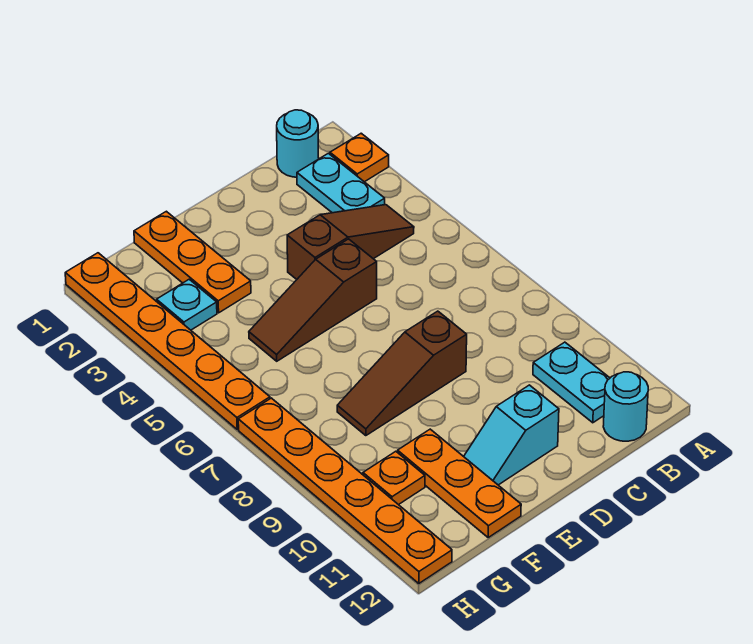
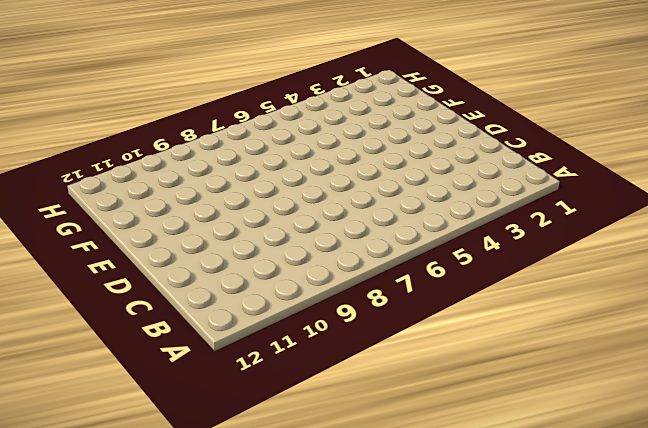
none -> orange 1x1 plate [330,133,389,182]
none -> cyan 1x1 round brick [277,110,319,177]
none -> cyan 1x2 plate [297,153,385,213]

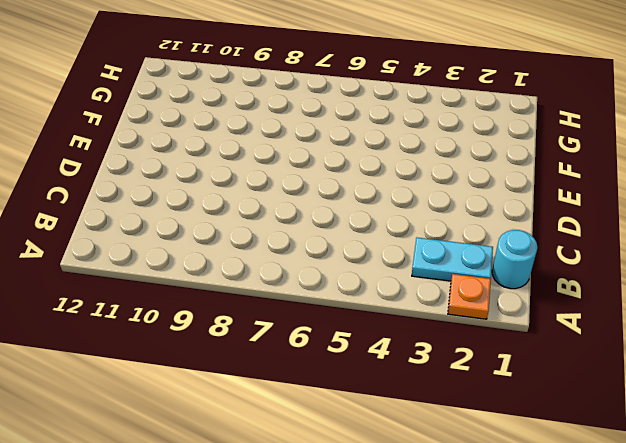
none -> brown 1x3 slope [287,205,414,279]
none -> cyan 1x2 plate [533,342,610,423]
none -> cyan 1x1 round brick [603,372,648,441]

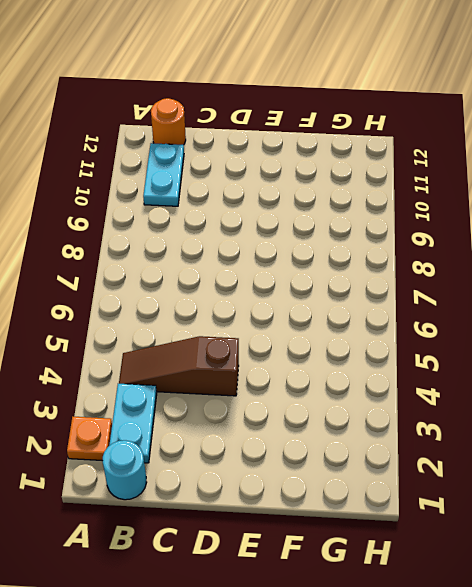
orange 1x1 round brick [151,98,186,145] -> cyan 1x1 round brick [603,372,648,441]
none -> brown 1x3 slope [249,239,377,361]
none -> brown 1x3 slope [337,311,467,436]
none -> cyan 1x2 slope [464,385,559,485]

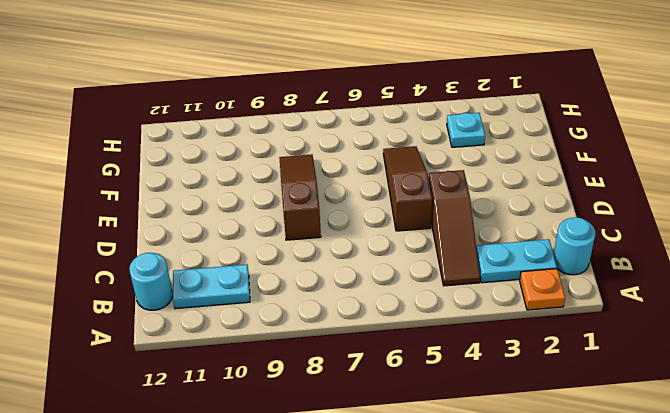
none -> cyan 1x2 slope [464,385,559,485]
none -> orange 1x3 plate [134,211,251,313]
none -> orange 1x3 plate [398,429,521,537]

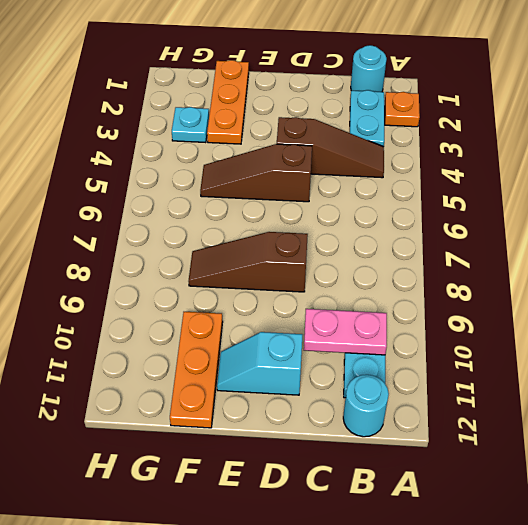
pink 1x2 plate [304,309,387,355] -> none
none -> orange 1x1 plate [363,451,425,505]
none -> orange 1x6 plate [65,253,270,429]
none -> orange 1x6 plate [238,398,452,583]

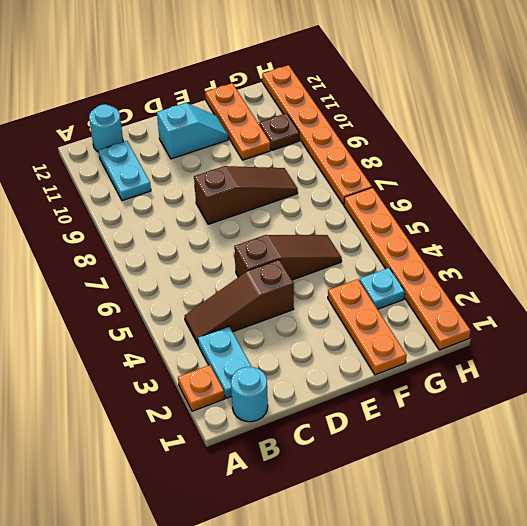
brown 1x1 plate [259,113,300,150] -> orange 1x1 plate [363,451,425,505]

